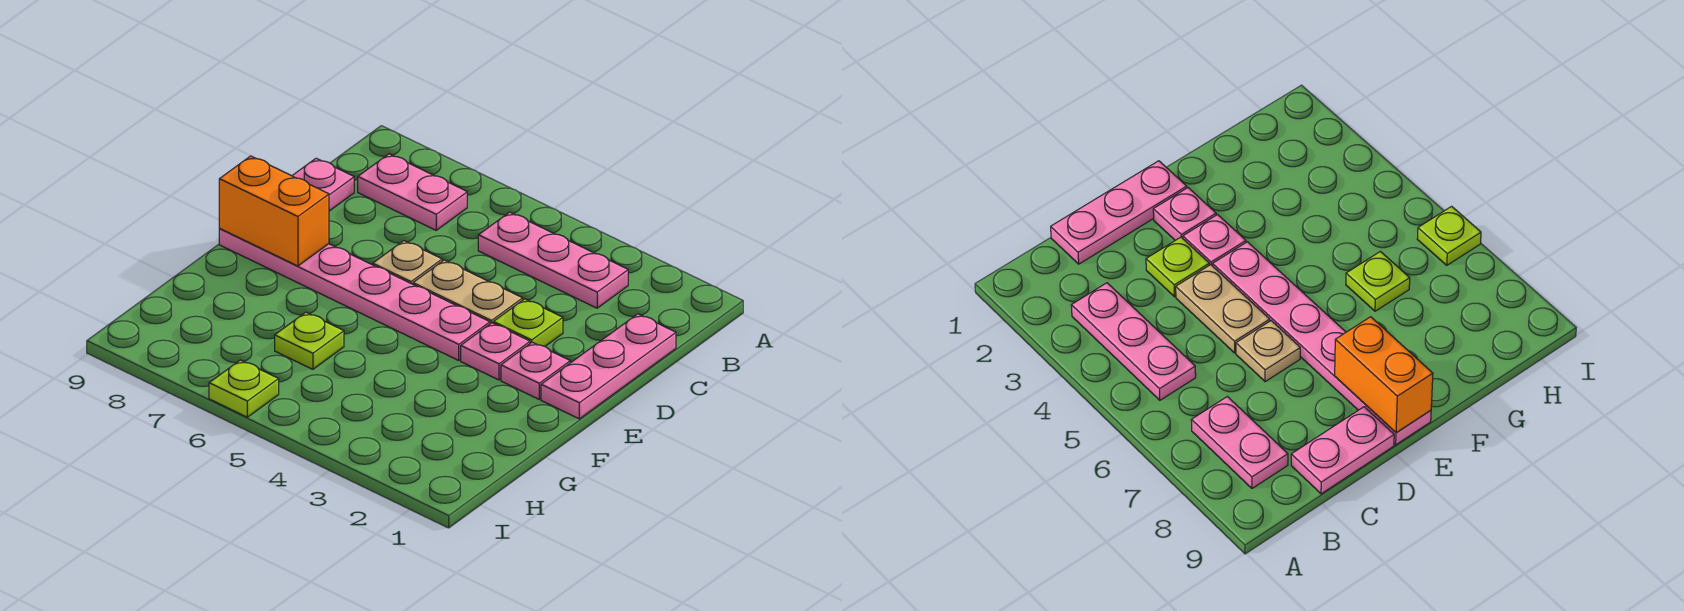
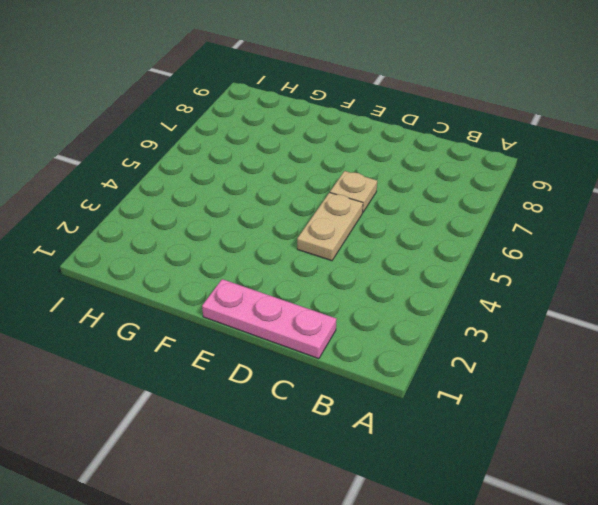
none -> pink 1x3 plate [478,212,628,308]
none -> pink 1x2 plate [358,154,467,230]
none -> pink 1x2 plate [292,158,354,211]

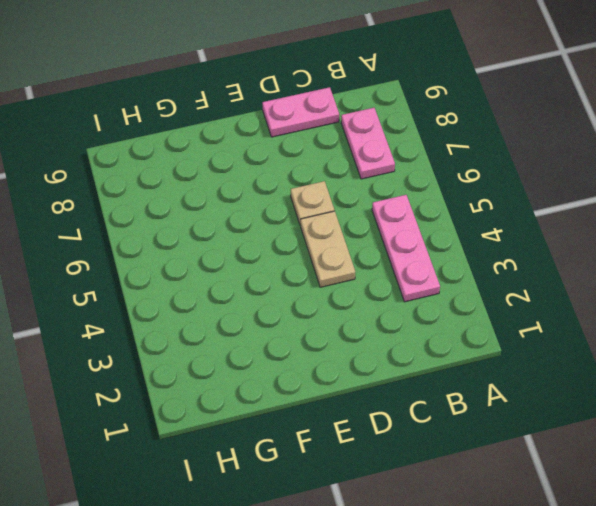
none -> pink 1x3 plate [541,314,676,419]
none -> lime 1x1 plate [493,299,563,346]
none -> pink 1x1 plate [501,342,570,399]

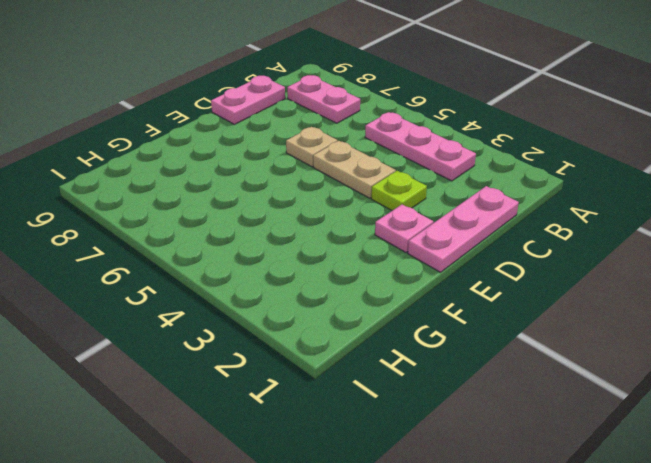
none -> pink 1x1 plate [461,323,530,380]
none -> pink 1x6 plate [219,229,490,360]
none -> lime 1x1 plate [275,312,344,369]

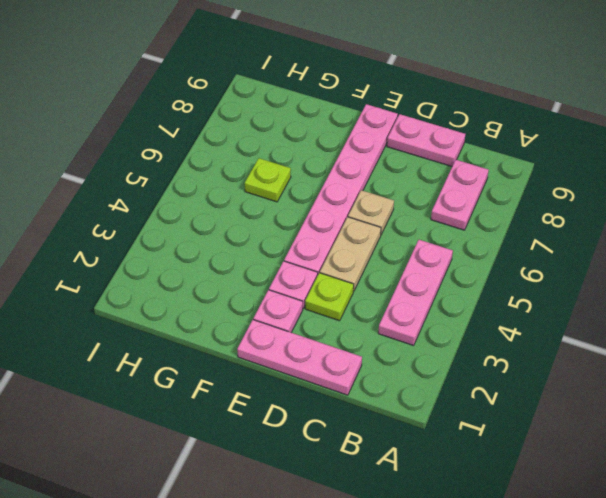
none -> lime 1x1 plate [209,360,279,417]
none -> orange 1x2 brick [219,156,329,266]

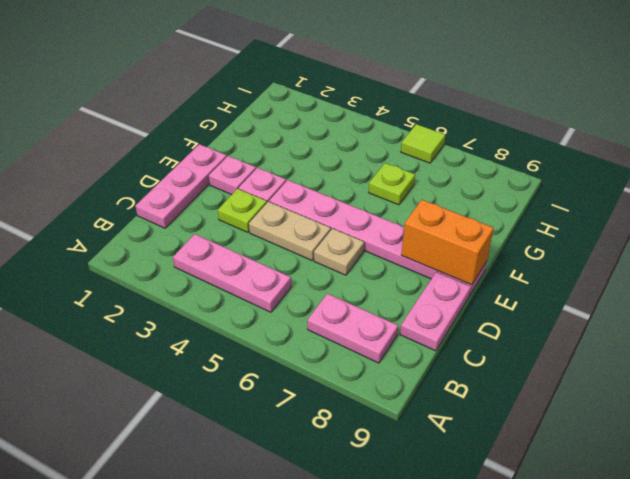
lime 1x1 tile [401,124,445,163] -> lime 1x1 plate [209,360,279,417]

